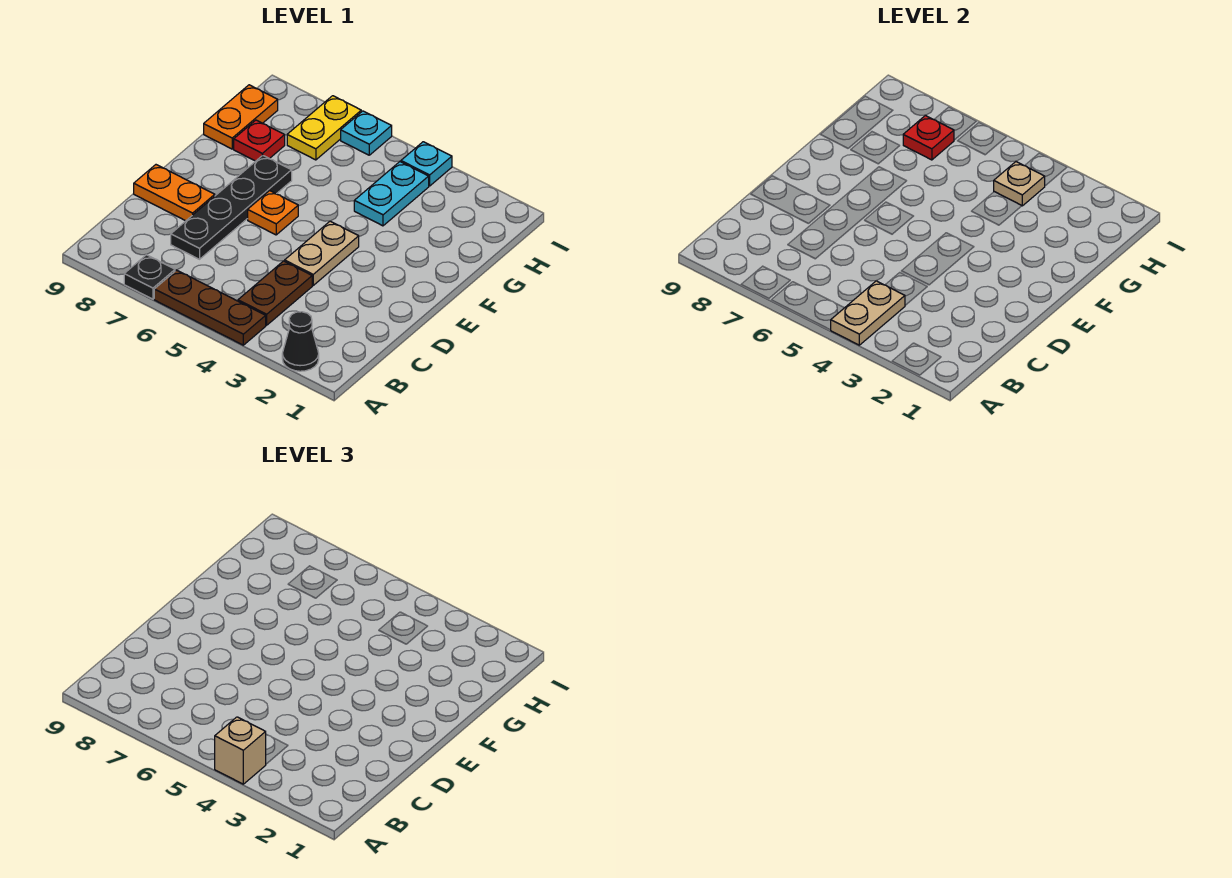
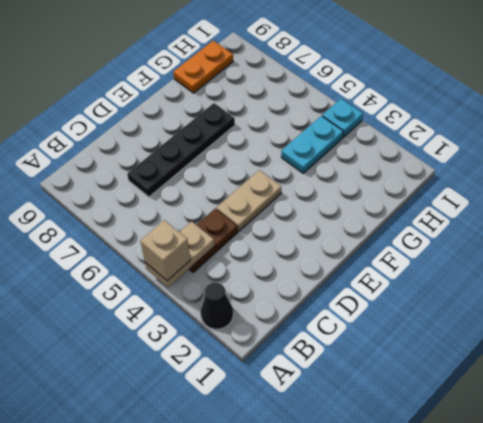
none -> brown 1x3 plate [154,270,266,345]
none -> black 1x1 plate [124,255,175,299]
none -> orange 1x2 plate [134,165,215,221]

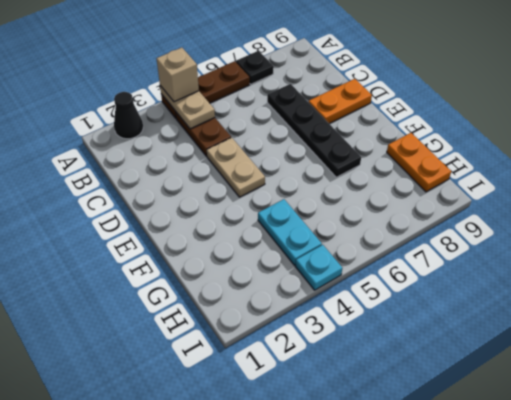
none -> orange 1x1 plate [248,191,298,235]
none -> red 1x1 plate [234,120,285,161]
none -> yellow 1x2 plate [287,96,361,160]

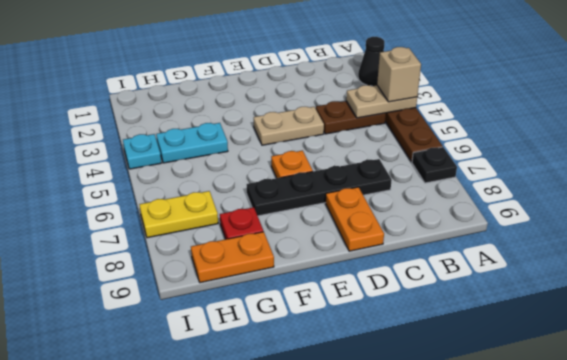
none -> cyan 1x1 plate [341,111,392,155]
none -> tan 1x1 plate [994,162,1045,206]
none -> red 1x1 plate [903,116,954,160]

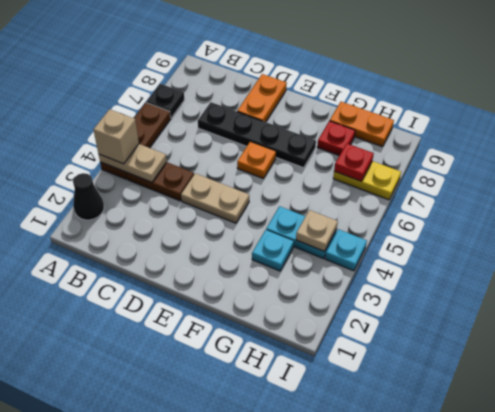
cyan 1x1 plate [252,230,294,271] -> cyan 1x1 plate moved to [341,111,392,155]

